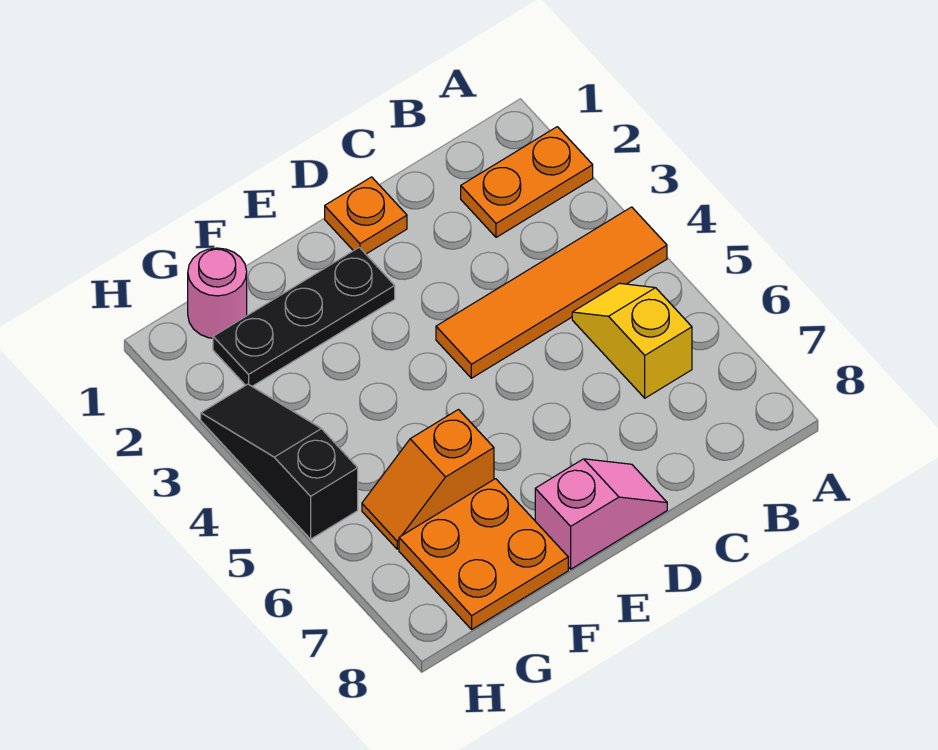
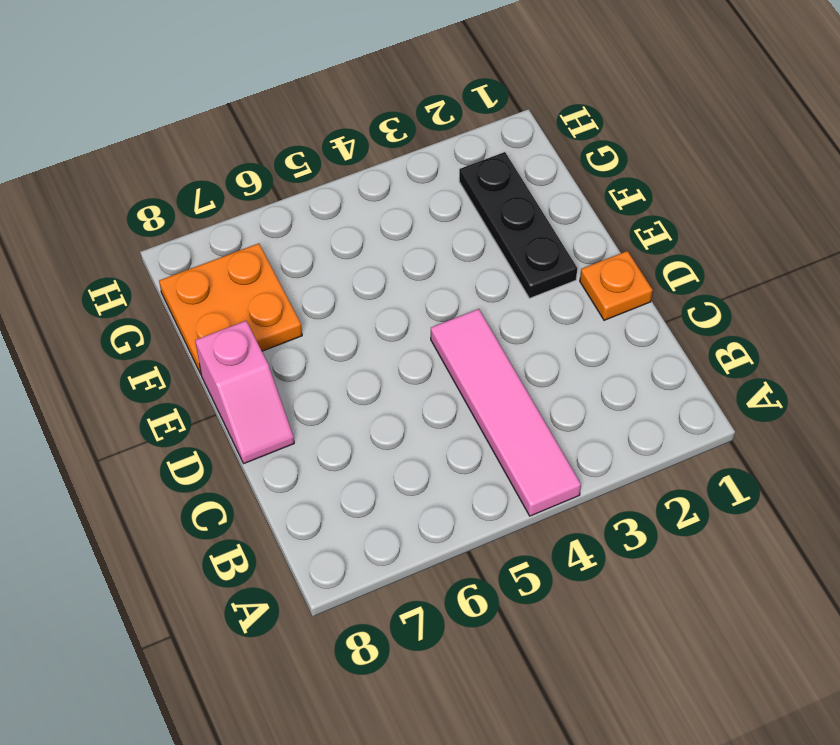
pink 1x4 tile [431,309,581,516] -> orange 1x4 tile [436,207,667,378]
none -> orange 1x2 plate [461,127,593,237]
none -> yellow 1x2 slope [572,283,692,398]

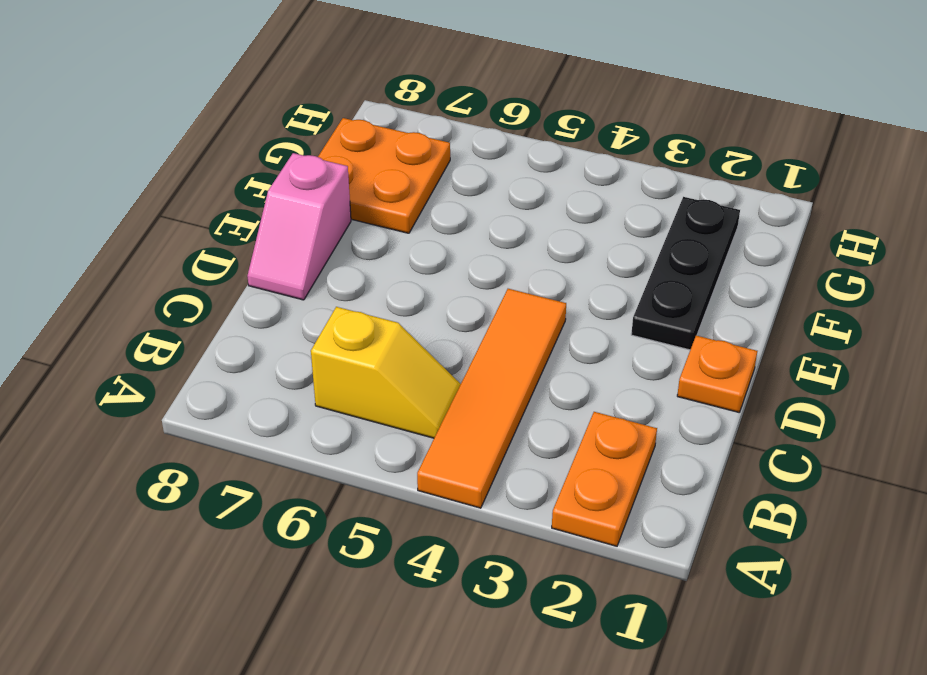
none -> orange 1x2 slope [362,410,494,549]
none -> pink 1x1 round brick [188,248,247,338]

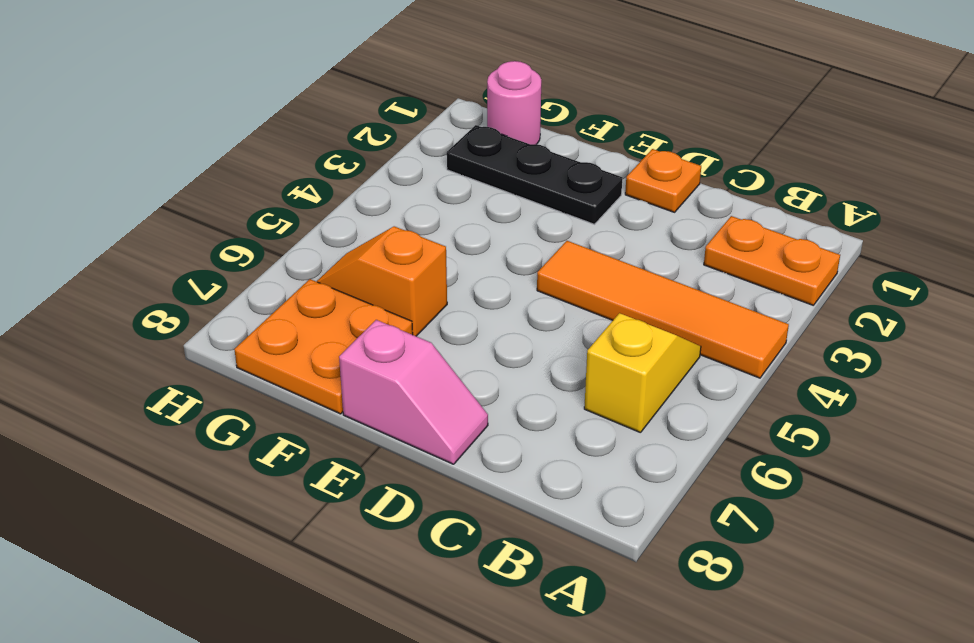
none -> black 1x3 slope [201,384,358,539]

